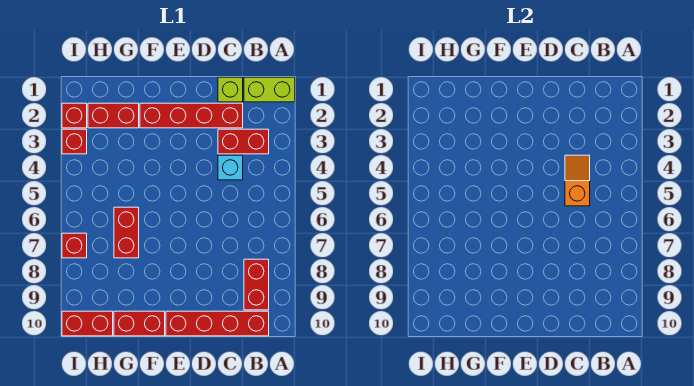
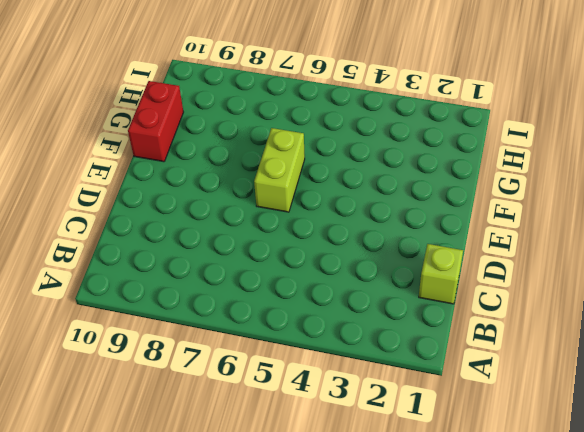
lime 1x2 brick [254,128,305,212] -> lime 1x2 brick moved to [244,77,295,102]
none -> red 1x2 brick [218,129,269,154]
none -> red 1x2 brick [244,259,269,310]
none -> red 1x4 brick [166,311,269,336]

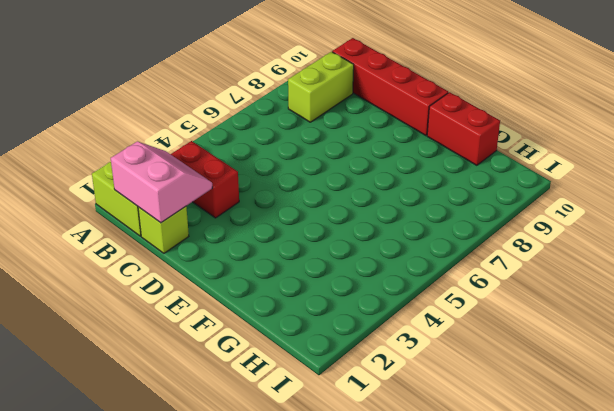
pink 2x2 slope [111,142,212,223] -> none
lime 1x2 brick [288,52,354,122] -> red 1x2 brick [244,259,269,310]
none -> red 1x4 brick [140,103,243,128]
none -> cyan 1x1 brick [218,155,243,180]
none -> red 1x2 brick [88,103,139,128]

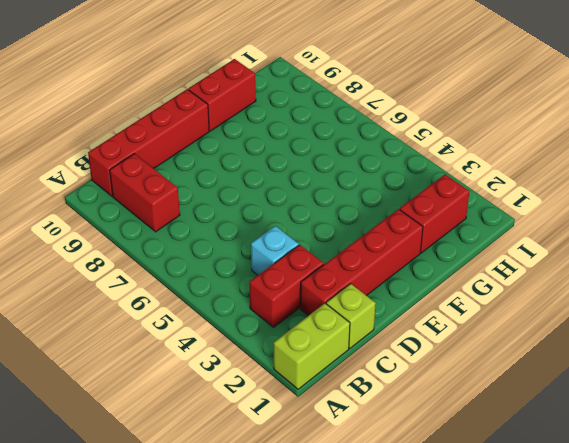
none -> red 1x2 brick [114,207,139,258]
none -> red 1x2 brick [62,311,113,336]
none -> red 1x1 brick [62,103,87,128]

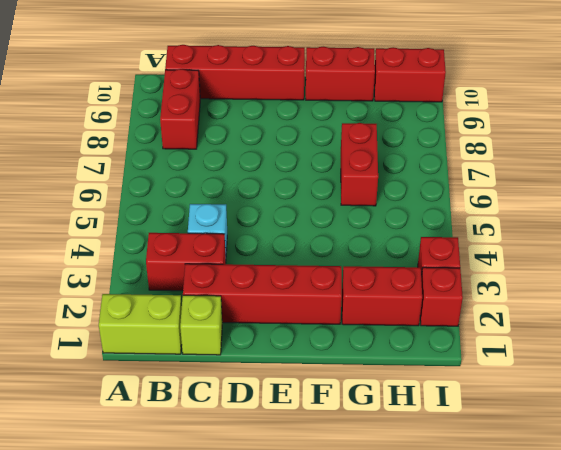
none -> red 1x1 brick [62,233,87,258]
none -> orange 1x2 slope [565,155,590,206]

